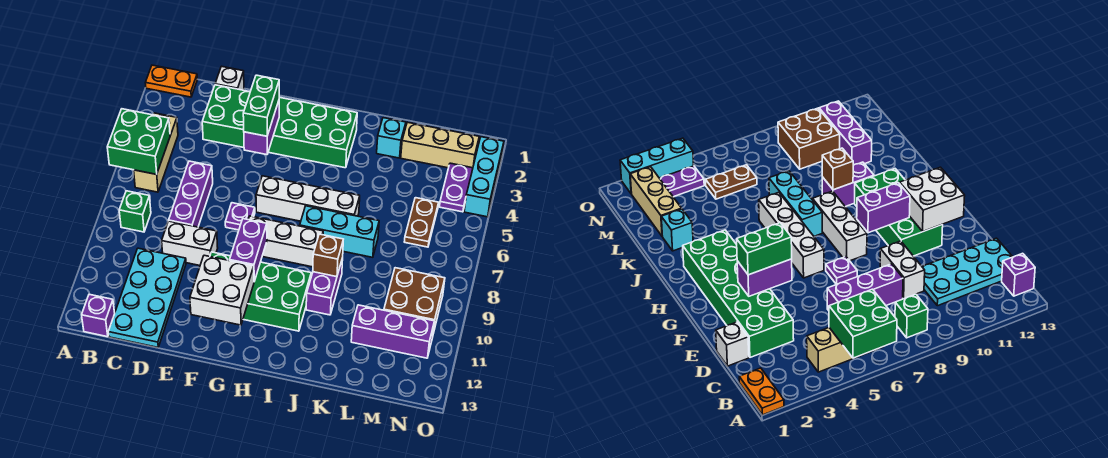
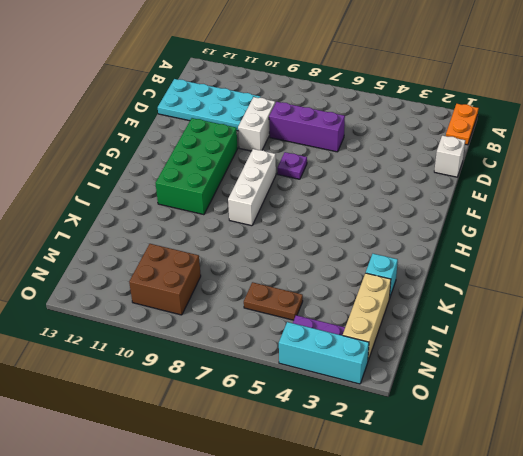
none -> tan 1x3 brick [134,113,178,192]
none -> green 1x1 brick [119,191,151,232]
none -> purple 1x1 brick [82,294,115,337]

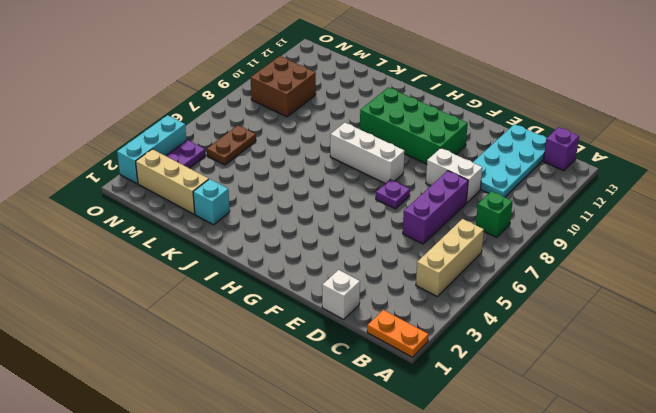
none -> green 2x6 brick [202,85,357,168]
none -> white 1x4 brick [256,176,360,221]
none -> cyan 1x3 brick [300,206,379,257]

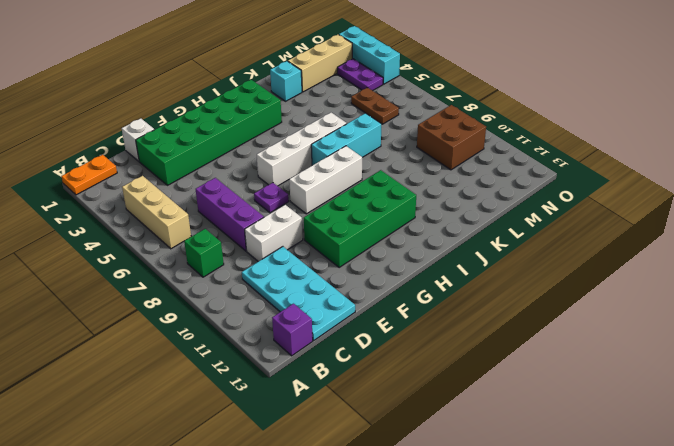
none -> purple 1x2 brick [306,258,343,315]
none -> purple 1x3 brick [351,305,434,358]
none -> green 2x2 brick [107,109,170,174]

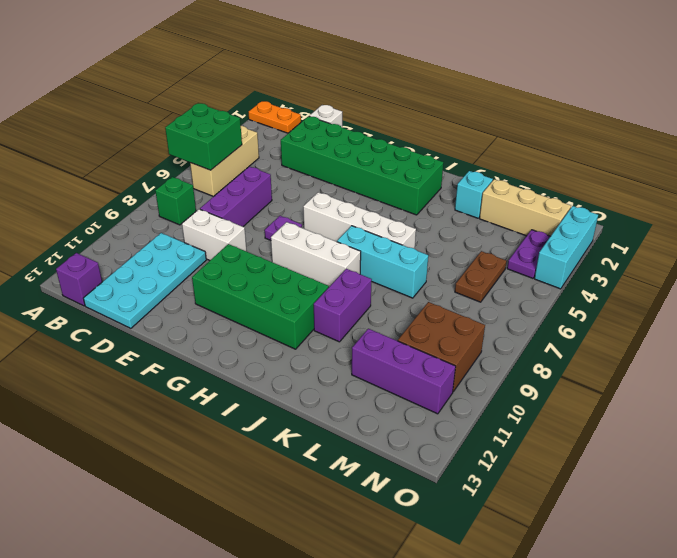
none -> purple 1x2 brick [244,101,279,155]
none -> white 2x2 brick [190,255,254,325]
none -> purple 1x2 brick [230,219,267,281]

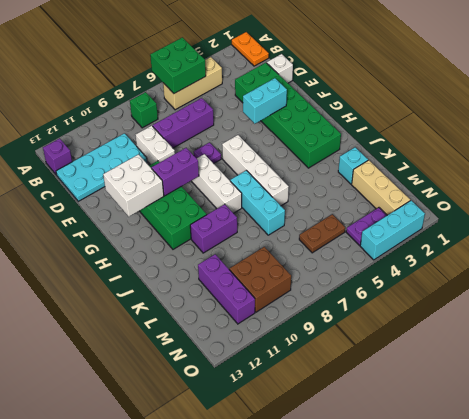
cyan 1x2 brick [243,78,287,124] -> purple 1x2 brick [244,101,279,155]
none -> brown 1x1 brick [313,234,343,277]
none -> green 1x2 brick [243,75,279,136]

